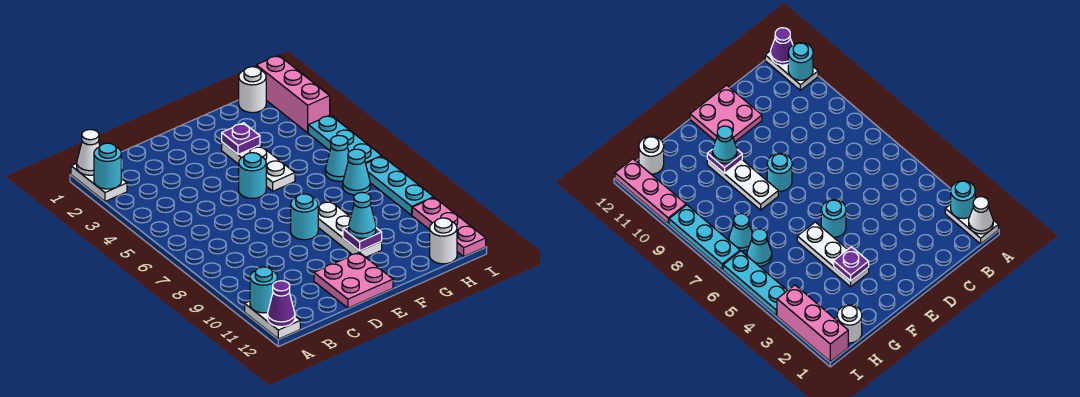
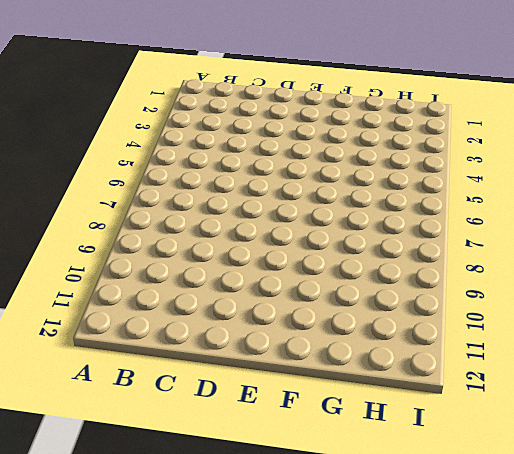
none -> white 1x2 plate [71,163,127,201]
none -> white 1x2 plate [245,301,300,339]
none -> pink 2x2 plate [314,252,393,308]

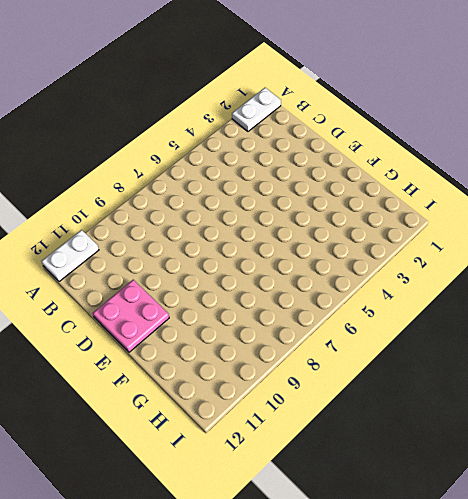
none -> cyan 1x1 round brick [239,153,266,198]
none -> cyan 1x1 round brick [291,194,318,240]
none -> white 1x3 plate [222,142,295,191]

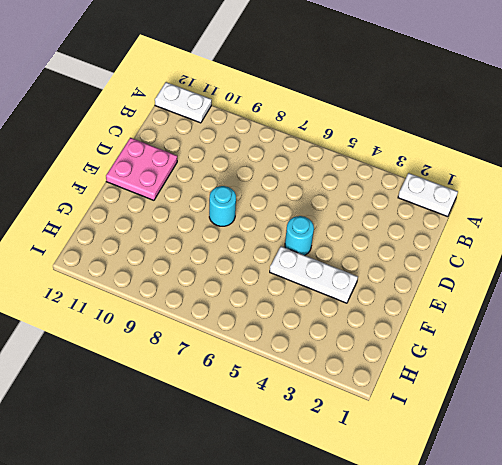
none -> white 1x3 plate [318,201,382,257]
none -> white 1x1 round brick [239,67,266,113]
none -> cyan 1x1 cone [325,135,349,181]

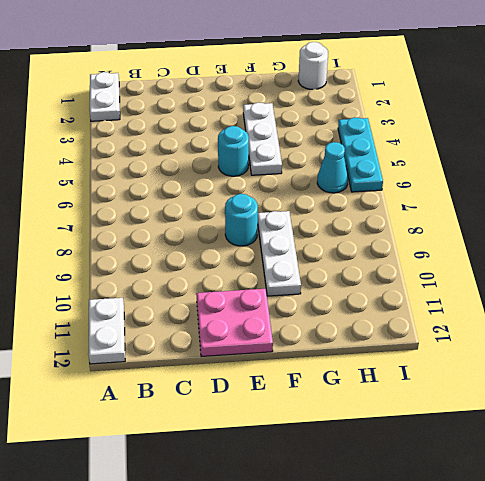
none -> cyan 1x1 cone [343,149,370,195]
none -> white 1x1 round brick [430,218,457,264]
none -> pink 1x3 brick [256,55,330,133]

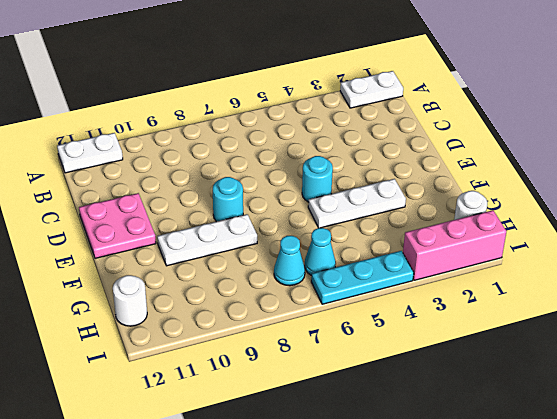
none -> cyan 1x3 plate [366,156,434,215]
none -> pink 1x3 plate [412,198,486,256]
none -> white 1x1 cone [77,130,100,175]

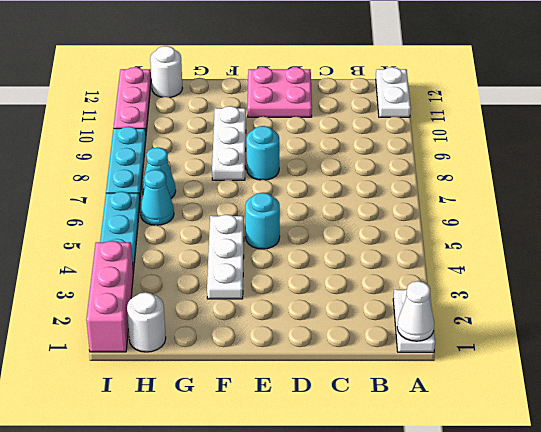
none -> cyan 1x1 round brick [94,143,121,189]
none -> cyan 1x1 round brick [250,267,278,313]
none -> purple 1x1 cone [267,281,295,327]

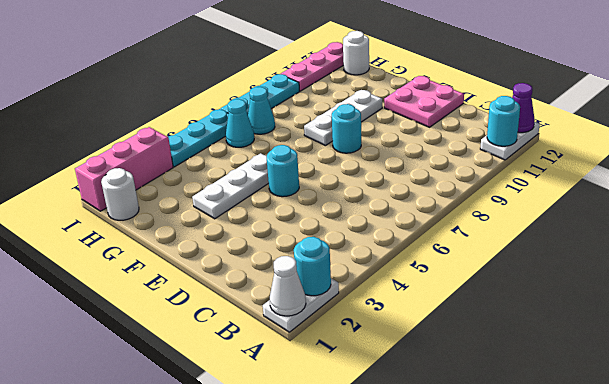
none -> purple 1x1 plate [222,123,260,154]
none -> purple 1x1 plate [343,226,382,251]
none -> cyan 1x1 cone [349,192,376,238]

